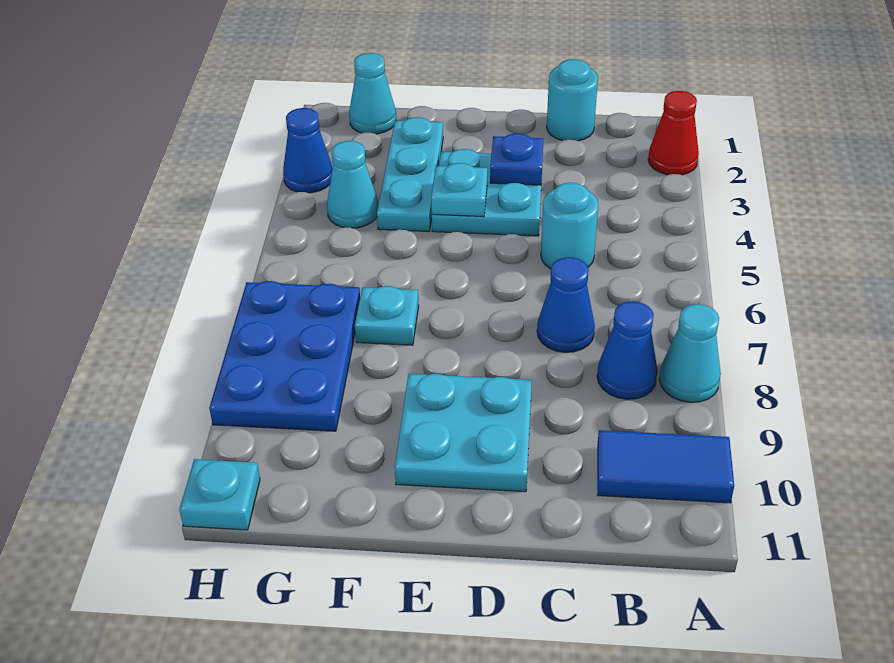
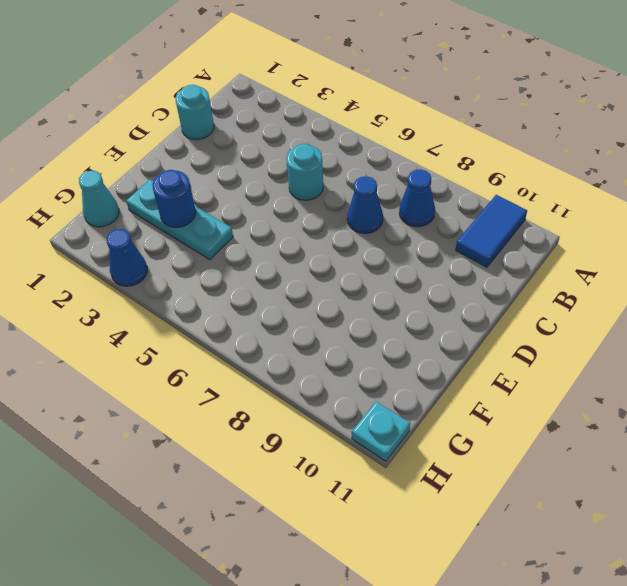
blue 1x1 round brick [153,170,196,228] -> none
none -> red 1x1 cone [648,91,699,175]
none -> cyan 1x1 cone [659,304,721,402]
none -> cyan 2x2 plate [432,149,542,236]

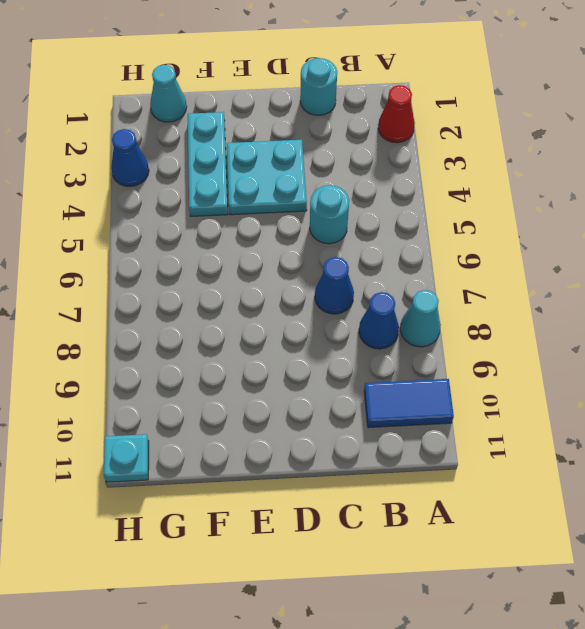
none -> cyan 2x2 plate [395,374,532,492]
none -> cyan 1x1 plate [355,286,419,345]
none -> cyan 1x1 cone [327,141,378,228]

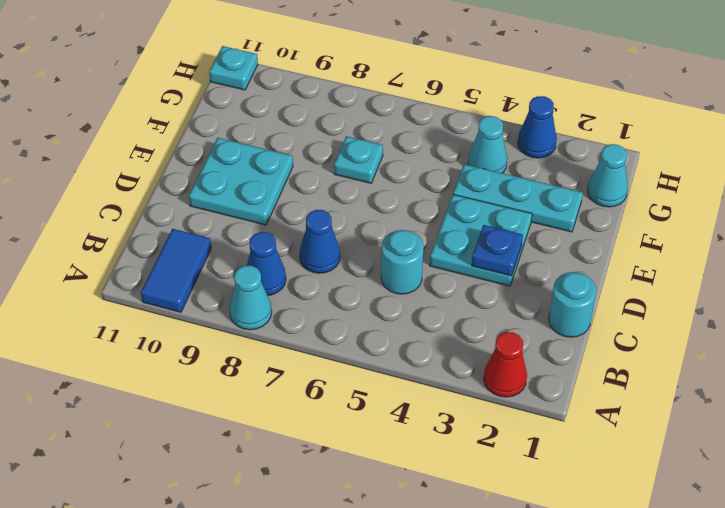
none -> blue 2x3 plate [209,281,360,431]
none -> cyan 1x1 plate [431,163,487,217]

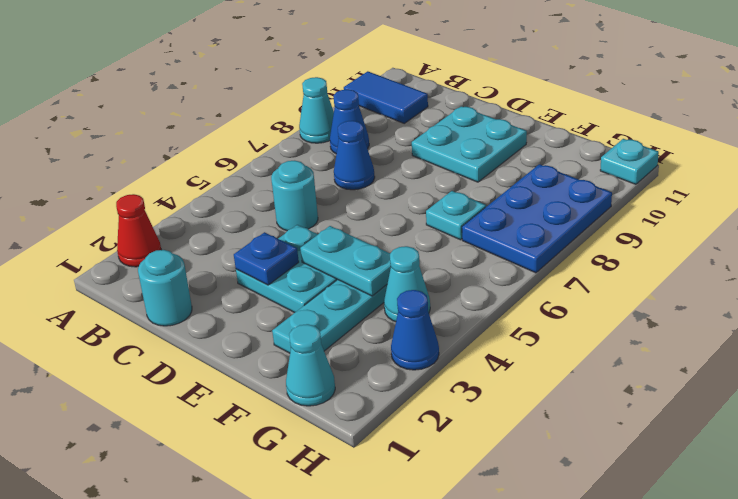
cyan 1x2 plate [300,226,391,296] -> cyan 1x1 plate [431,163,487,217]

